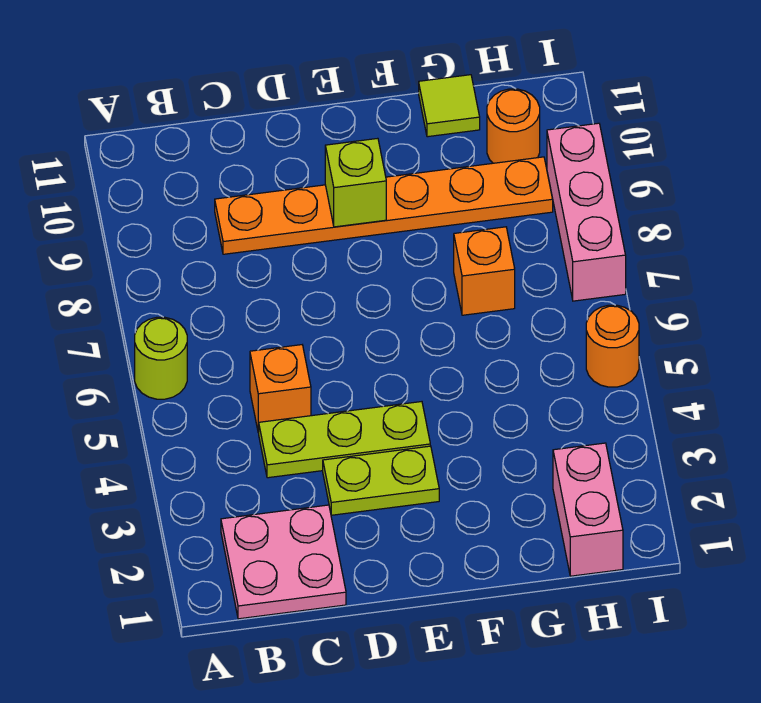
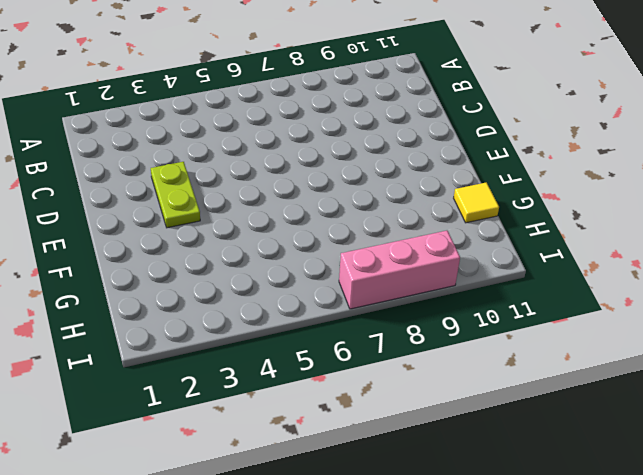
yellow 1x1 tile [454,182,499,223] -> lime 1x1 tile [419,75,480,137]
none -> lime 1x1 round brick [135,317,187,399]
none -> pink 2x2 plate [221,505,346,619]
none -> lime 1x3 plate [259,402,430,478]

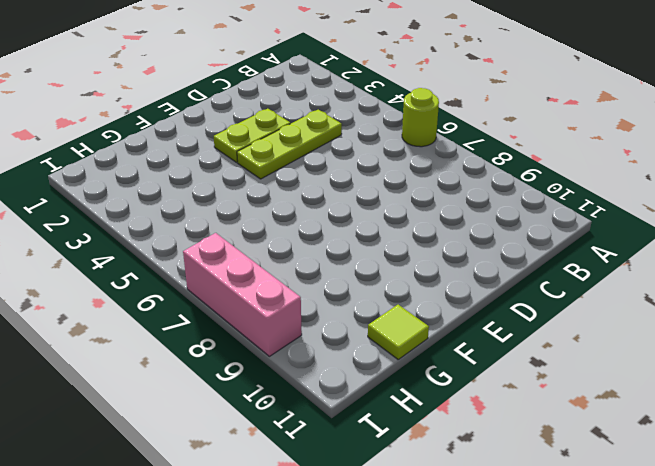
none -> pink 2x2 plate [221,505,346,619]
none -> orange 1x1 brick [250,345,311,433]
none -> orange 1x6 plate [215,157,553,254]

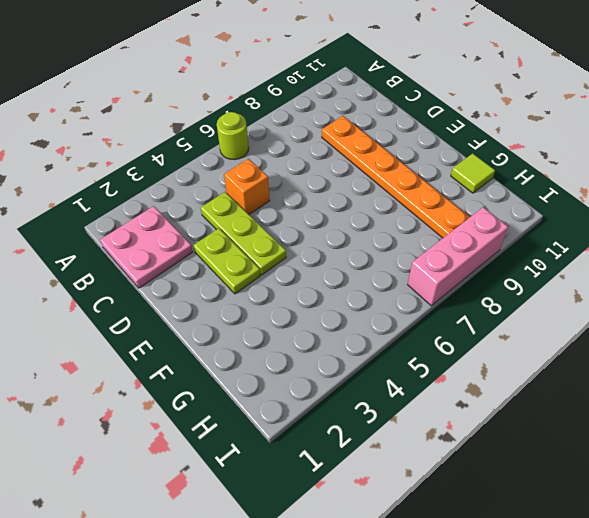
none -> orange 1x1 brick [454,227,515,315]
none -> pink 1x2 brick [553,443,623,576]
none -> orange 1x1 round brick [487,89,540,163]

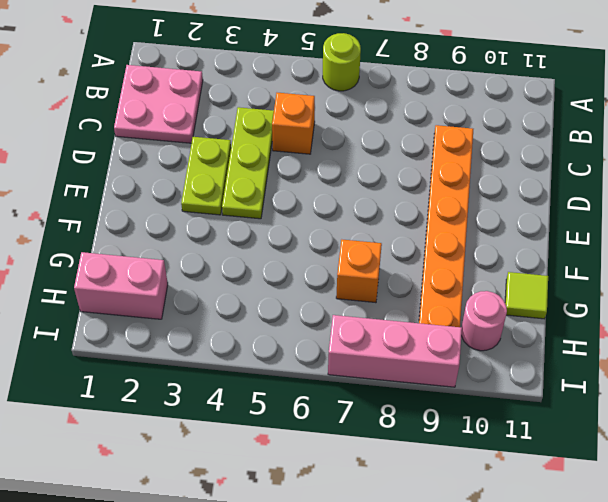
pink 1x1 round brick [461,291,507,351] -> orange 1x1 round brick [487,89,540,163]
none -> orange 1x1 round brick [586,305,639,387]
none -> lime 1x1 brick [325,138,386,227]

